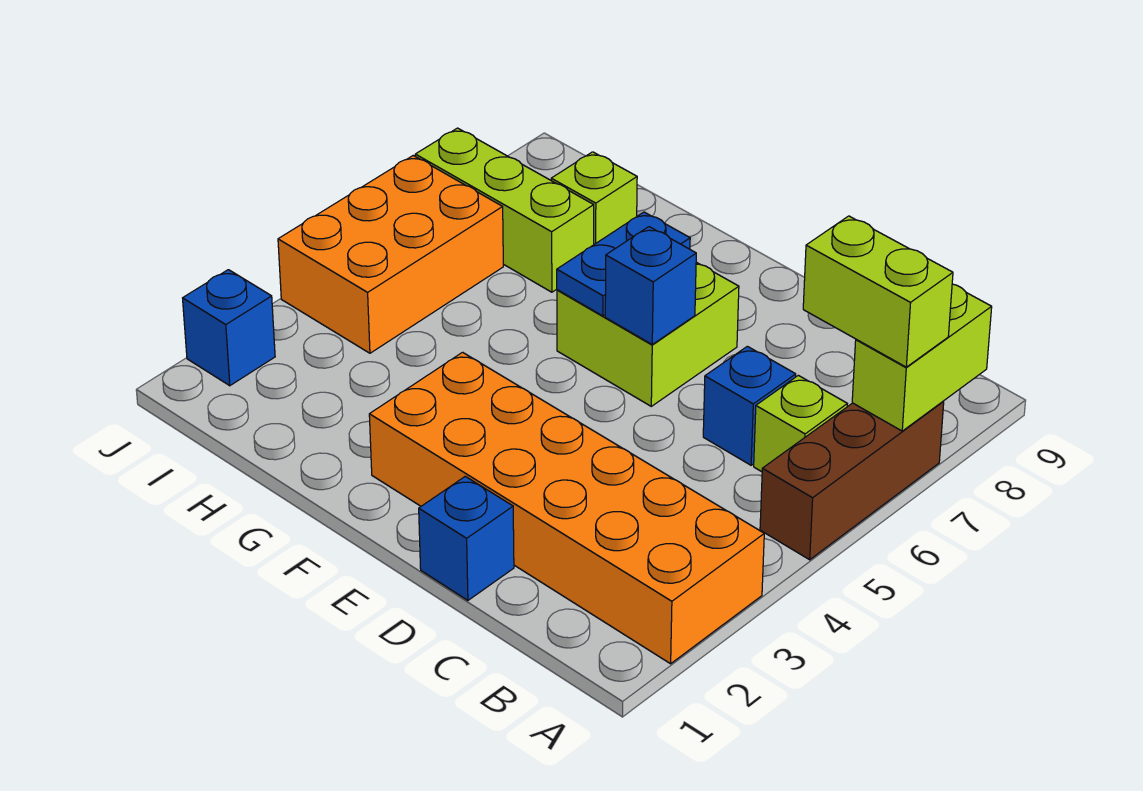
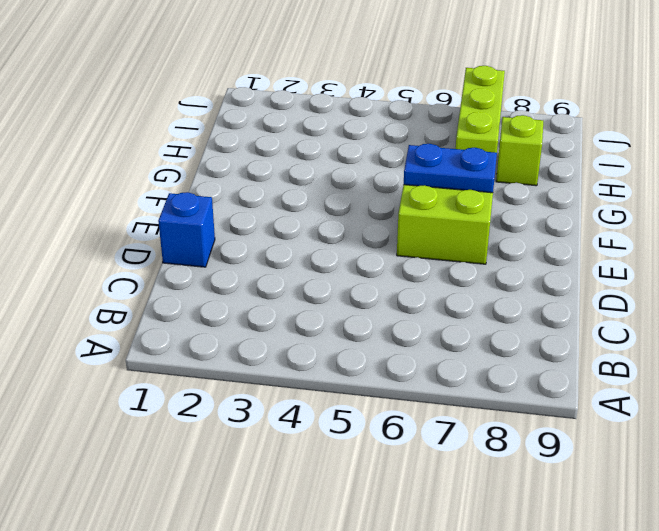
none -> orange 2x6 brick [369,352,764,664]
none -> brown 1x3 brick [760,402,944,560]
none -> lime 1x1 brick [754,375,847,472]

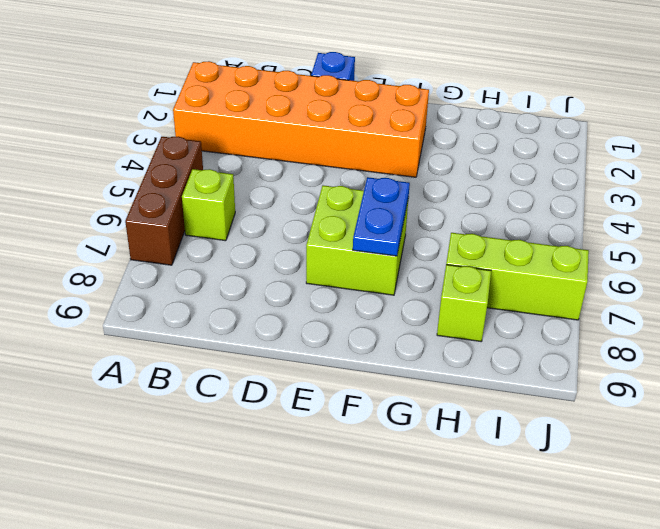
none -> blue 1x1 brick [703,346,796,465]
none -> orange 2x3 brick [278,156,503,353]
none -> blue 1x1 brick [183,270,275,386]

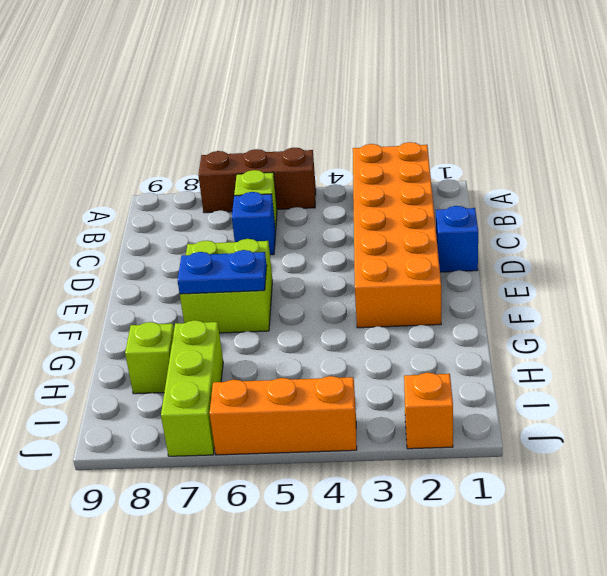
orange 1x1 brick [404,373,453,449] -> blue 1x1 brick [183,270,275,386]
orange 1x3 brick [209,376,357,455] -> orange 2x3 brick [278,156,503,353]
none -> lime 1x2 brick [852,284,992,431]
none -> blue 1x1 brick [605,227,696,344]
none -> lime 1x2 brick [803,216,953,367]

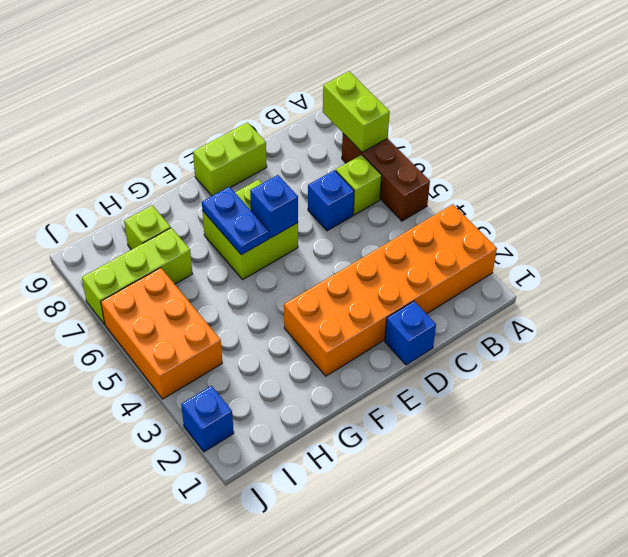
lime 1x2 brick [193,122,267,196] -> lime 1x2 brick moved to [803,216,953,367]

